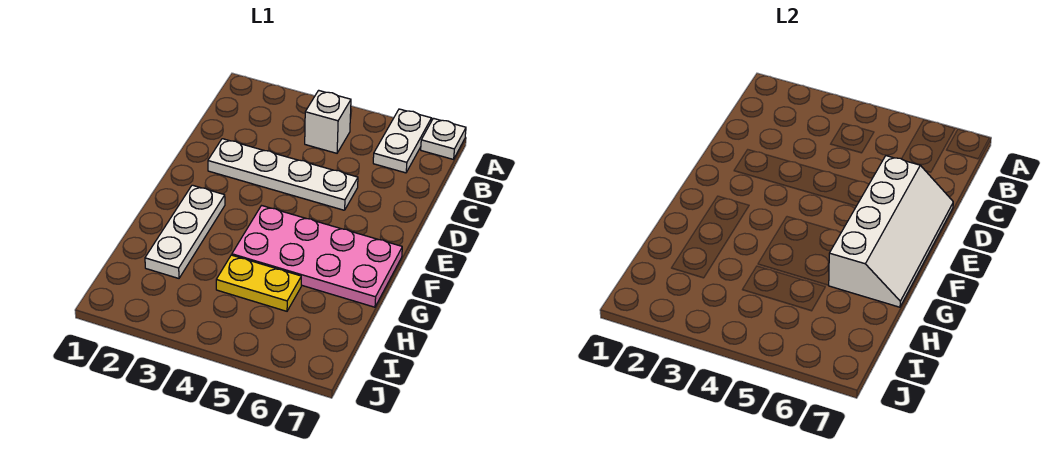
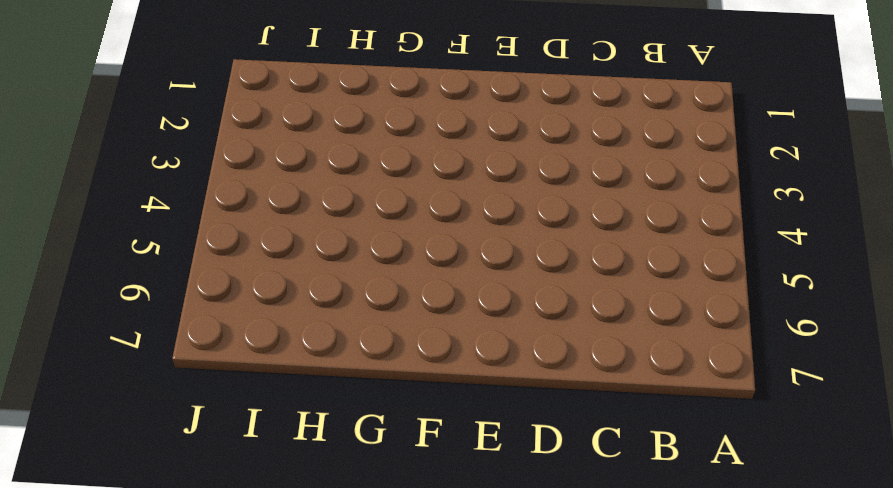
none -> white 1x2 plate [373,109,431,173]
none -> white 1x1 plate [421,118,466,159]

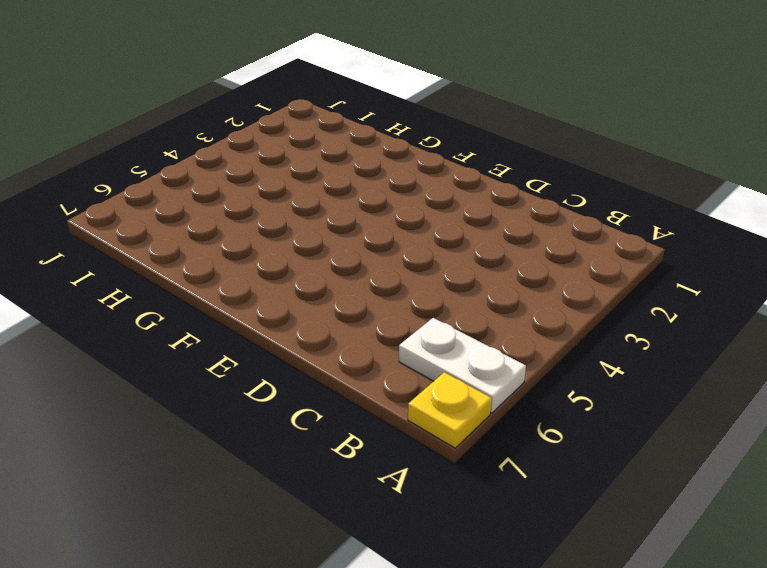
yellow 1x1 plate [408,372,492,448] -> white 1x1 plate [421,118,466,159]
none -> white 1x1 brick [305,90,351,153]
none -> white 1x4 plate [208,139,358,210]

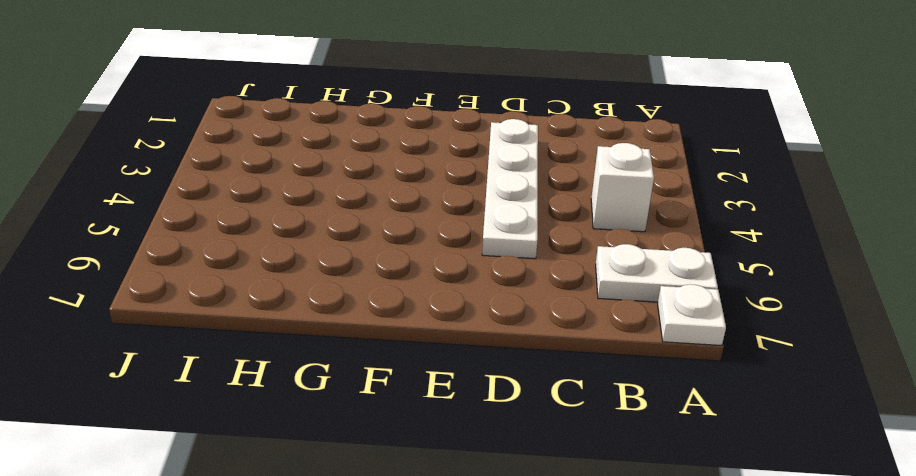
none -> white 1x3 plate [145,185,225,278]
none -> pink 2x4 plate [232,206,402,307]

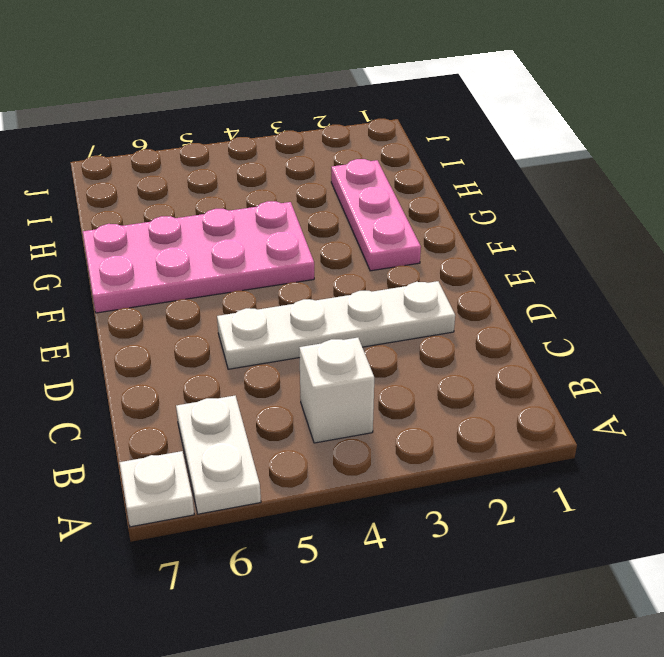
pink 1x3 plate [331,159,421,271] -> white 1x3 plate [145,185,225,278]
none -> yellow 1x2 plate [216,255,301,311]
none -> white 2x4 slope [829,156,953,307]

